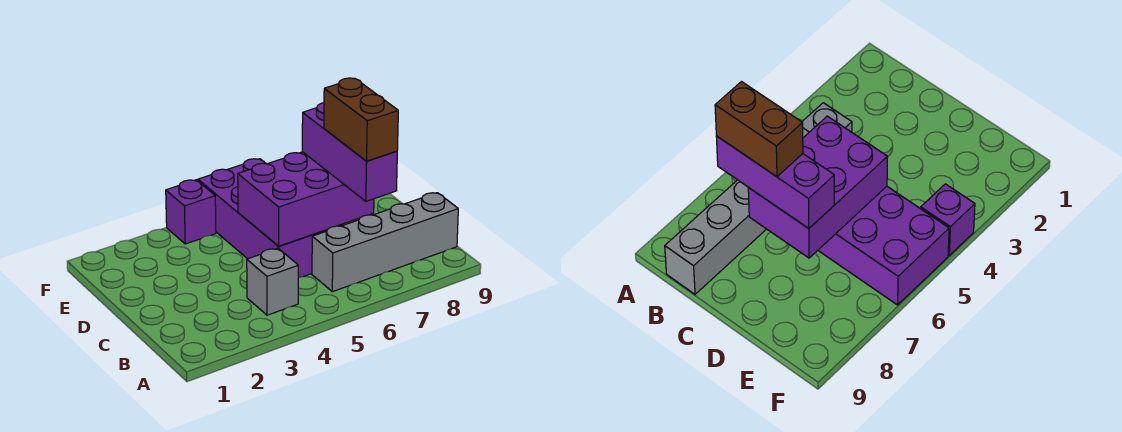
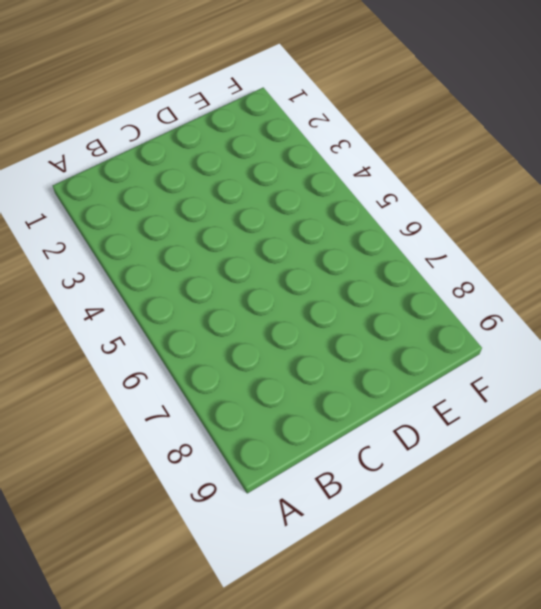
none -> grey 1x1 brick [247,248,298,315]
none -> grey 1x4 brick [312,193,458,292]

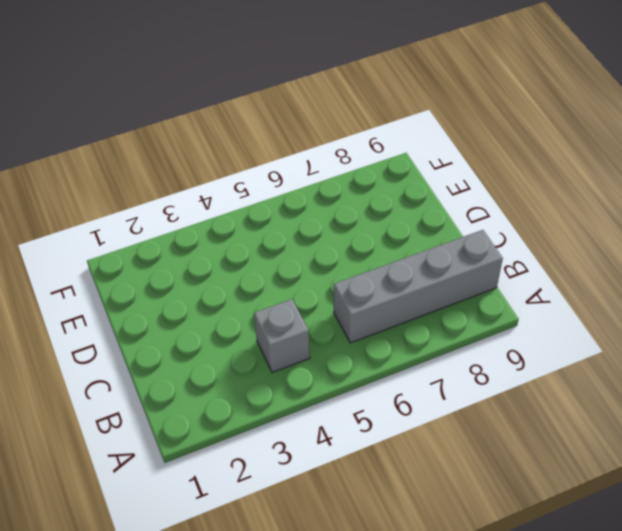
none -> purple 2x4 brick [198,159,342,278]
none -> purple 1x1 brick [166,180,216,244]

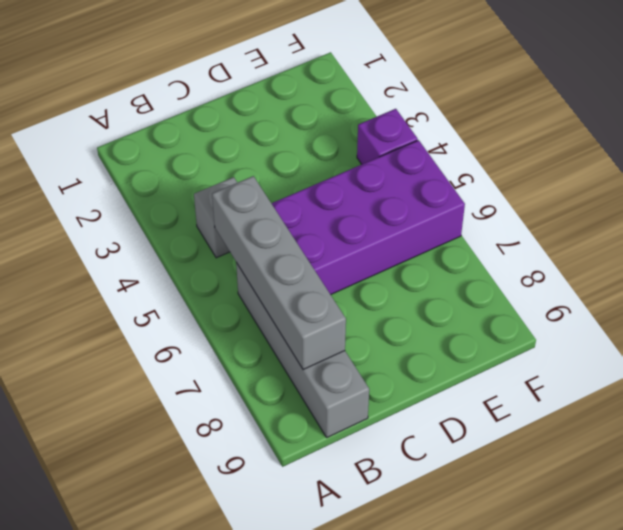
grey 1x4 brick [212,176,346,370] -> none
none -> purple 2x3 brick [238,152,374,246]
none -> purple 1x3 brick [302,103,397,201]

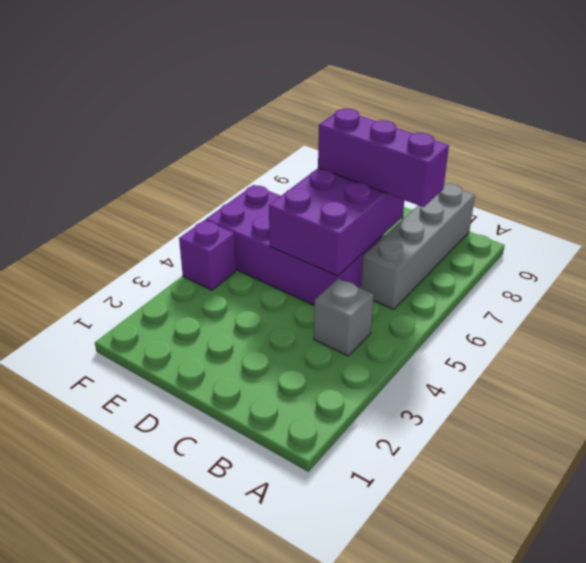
none -> brown 1x2 brick [324,78,398,161]

